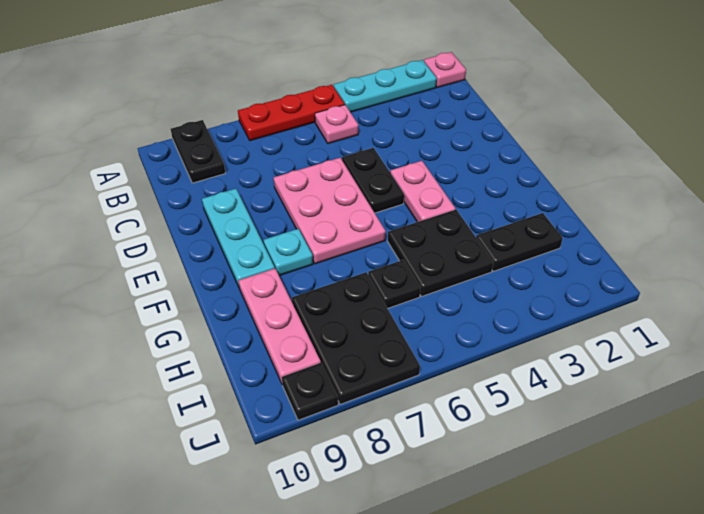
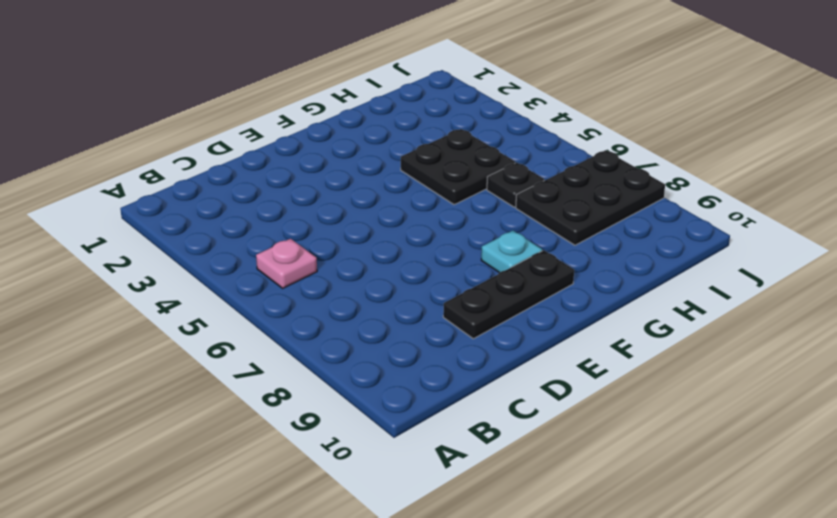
black 1x3 plate [443,250,574,339] -> cyan 1x3 plate [202,189,275,287]
none -> pink 1x1 plate [424,52,466,88]
none -> cyan 1x3 plate [334,60,437,112]
none -> red 1x3 plate [238,85,345,141]

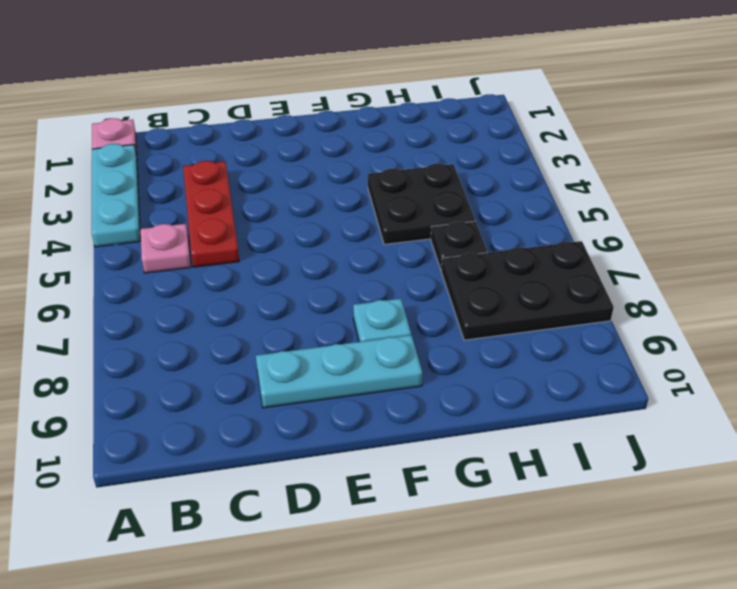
red 1x3 plate [183,161,239,267] -> red 1x3 plate moved to [238,85,345,141]
none -> black 1x2 plate [171,120,225,183]
none -> black 1x2 plate [342,148,404,213]
none -> pink 2x3 plate [274,158,386,264]

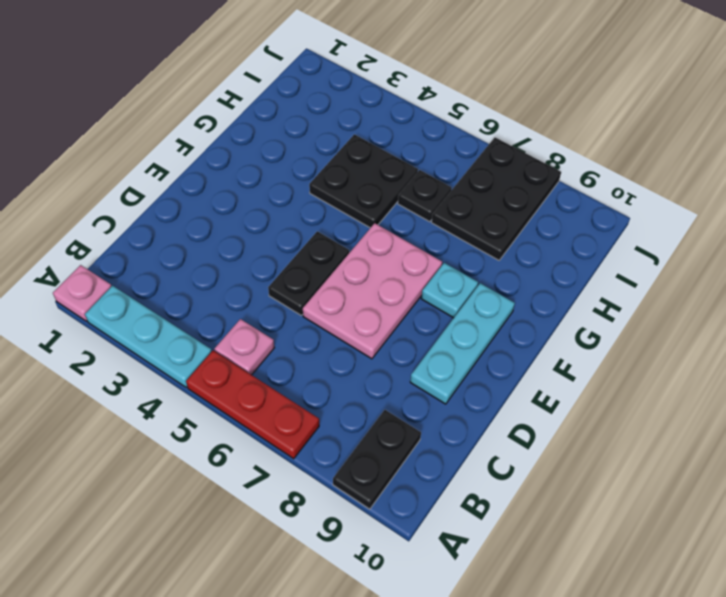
none -> pink 1x2 plate [390,161,455,222]
none -> pink 1x3 plate [238,269,321,384]
none -> black 1x2 plate [476,213,563,271]

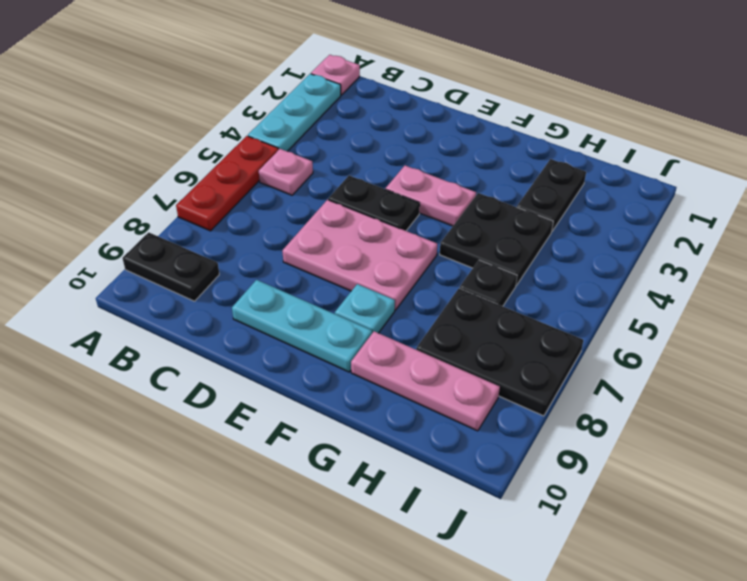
none -> black 1x1 plate [282,363,338,420]

